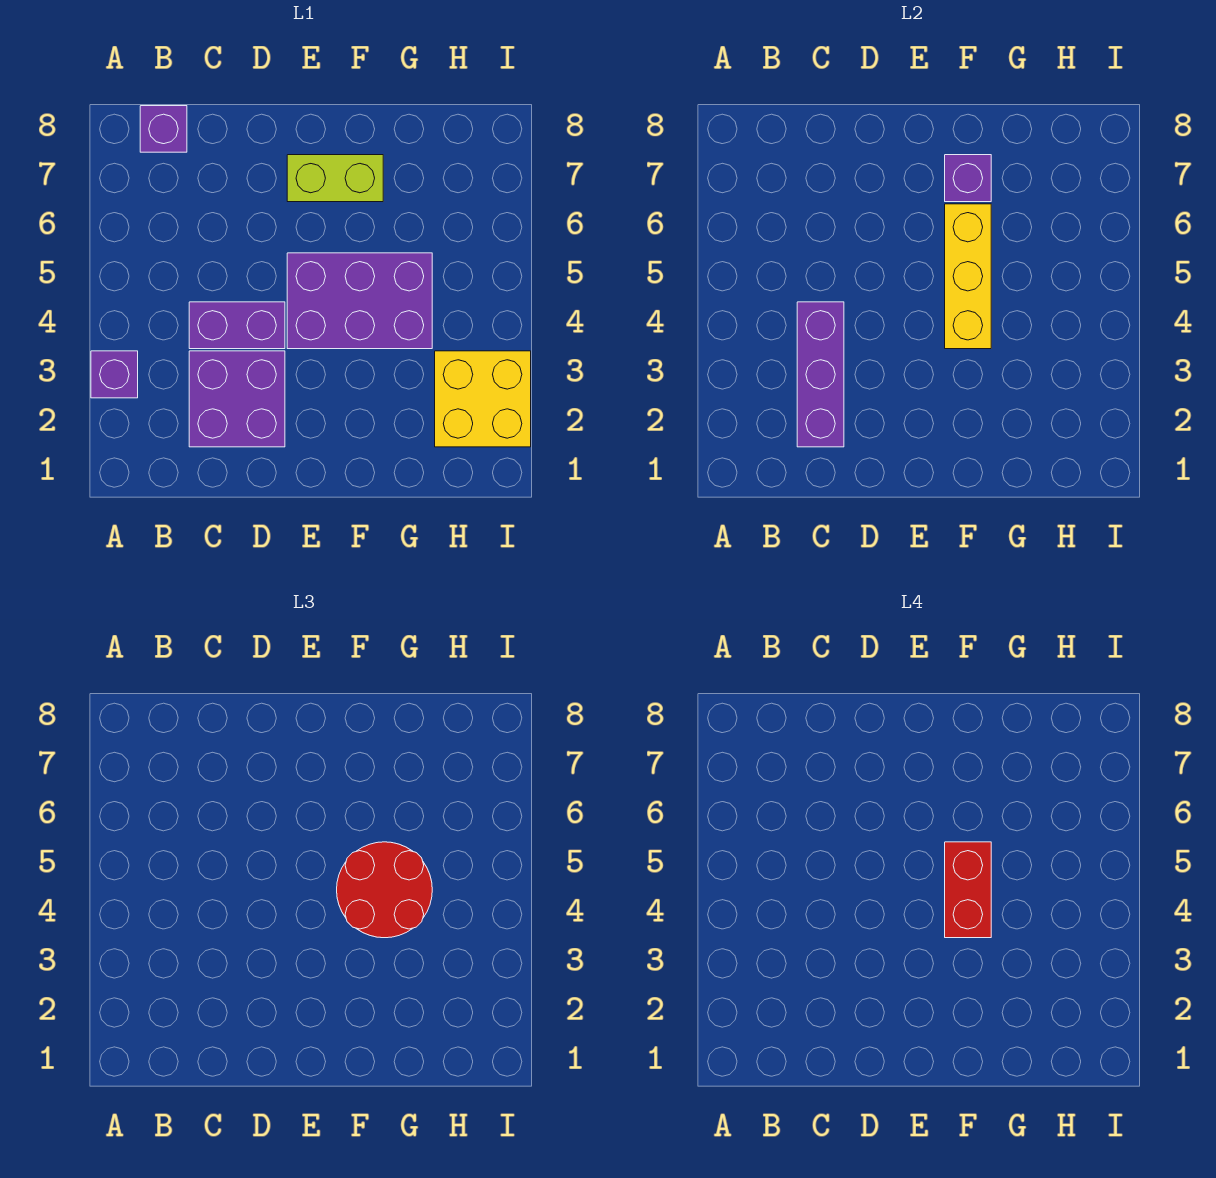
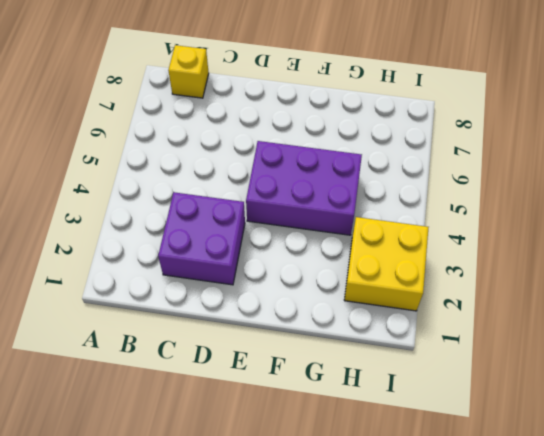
yellow 1x1 brick [168,45,209,98] -> purple 1x1 brick [140,106,187,152]
none -> purple 1x1 brick [91,351,138,398]
none -> purple 1x2 brick [189,302,285,349]
none -> lime 1x2 brick [287,155,383,202]

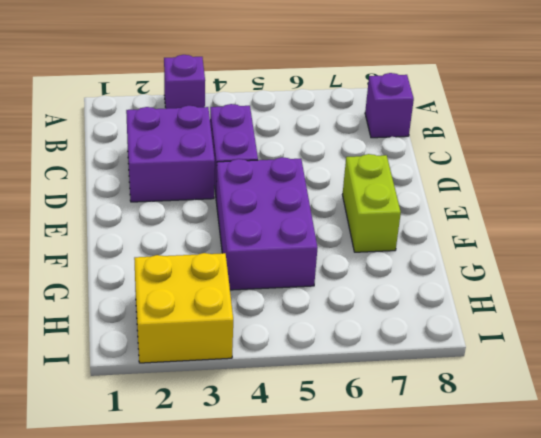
none -> purple 1x3 brick [797,302,844,447]
none -> yellow 1x3 brick [945,204,991,349]
none -> purple 1x1 brick [945,155,991,202]

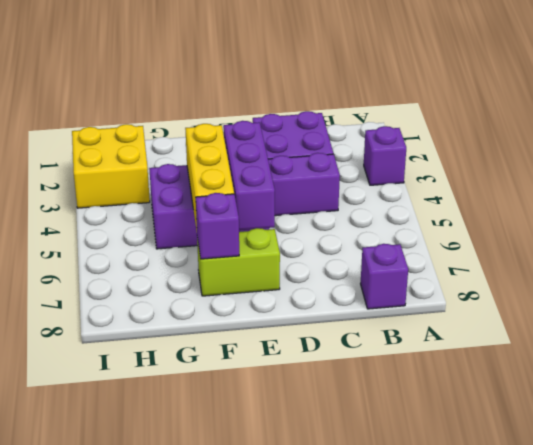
purple 1x3 brick [224,121,275,230] -> purple 1x3 brick moved to [797,302,844,447]
none -> red 2x2 round brick [337,842,432,938]
none -> red 1x2 brick [945,842,991,938]

